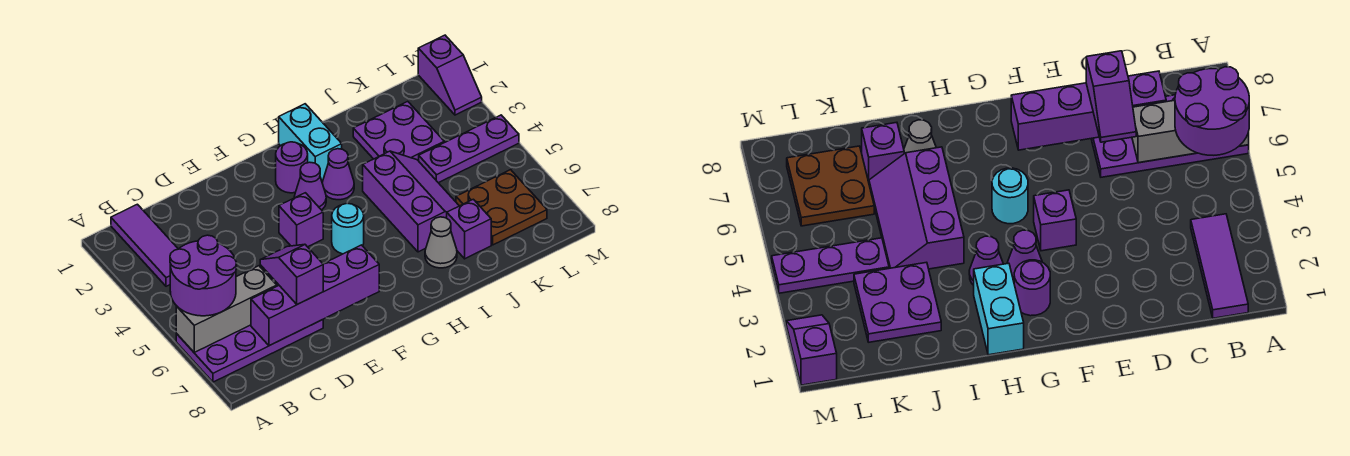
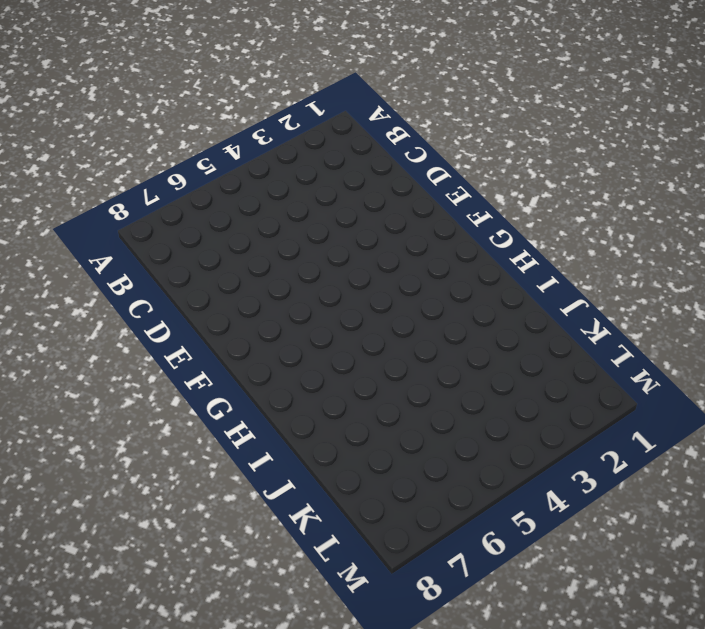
none -> purple 2x4 plate [176,284,323,382]
none -> purple 1x3 tile [111,204,178,286]
none -> purple 1x1 brick [279,193,323,247]

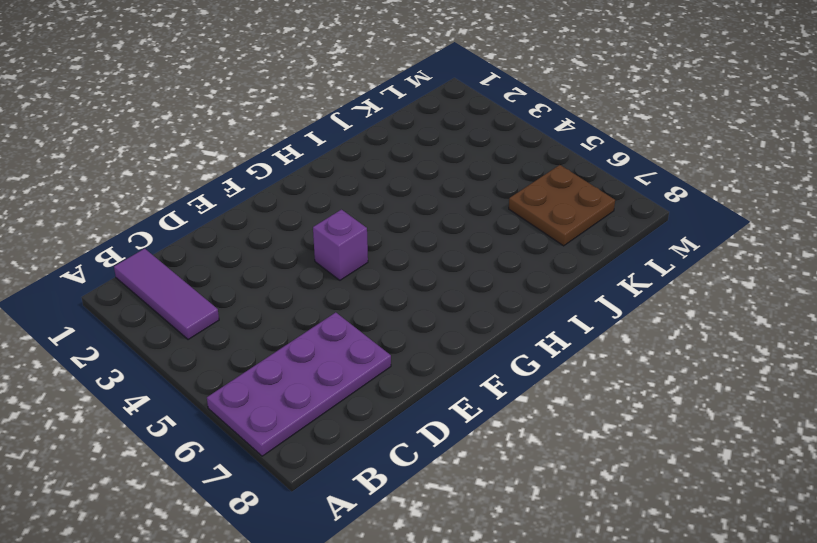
none -> purple 1x1 round brick [276,142,308,193]
none -> purple 1x1 cone [294,162,326,210]
none -> cyan 1x1 round brick [332,203,364,254]

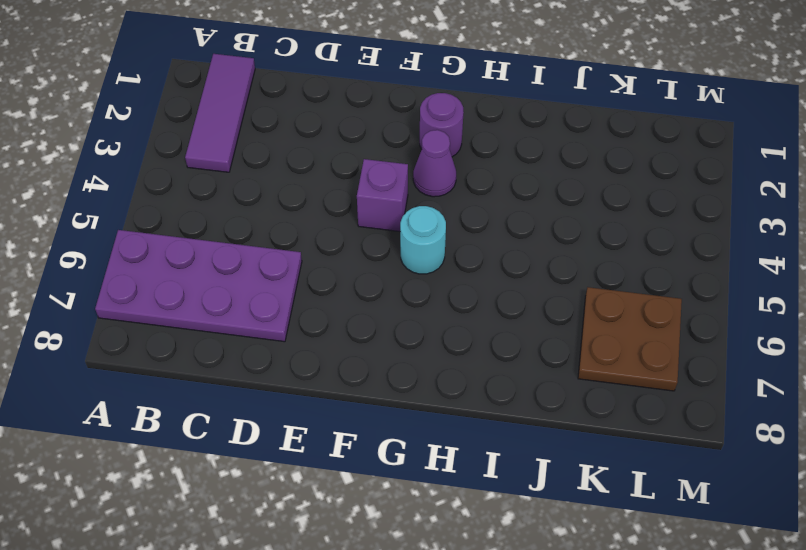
none -> cyan 1x2 brick [279,104,342,181]
none -> purple 1x1 cone [322,149,354,200]
none -> purple 2x3 slope [363,151,459,252]

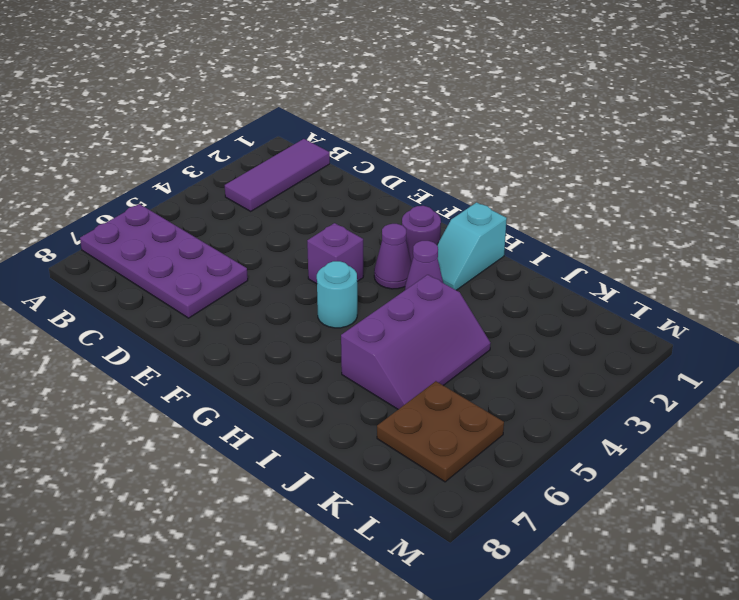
cyan 1x2 slope [437,202,507,290] -> cyan 1x2 brick [279,104,342,181]
none -> grey 1x1 cone [425,217,457,268]
none -> purple 2x2 plate [353,101,444,161]
none -> purple 1x1 brick [447,199,491,259]

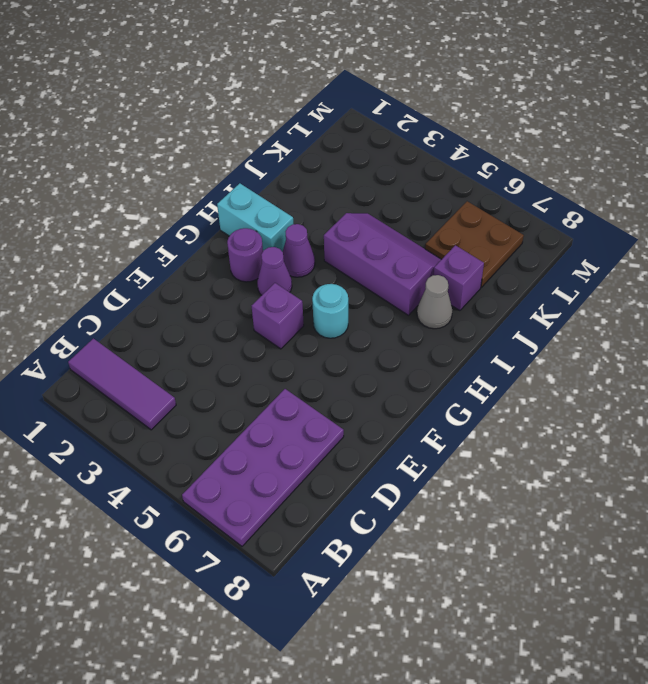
none -> purple 2x2 plate [353,101,444,161]
none -> purple 1x3 plate [419,115,519,183]
none -> purple 1x2 slope [418,35,482,115]

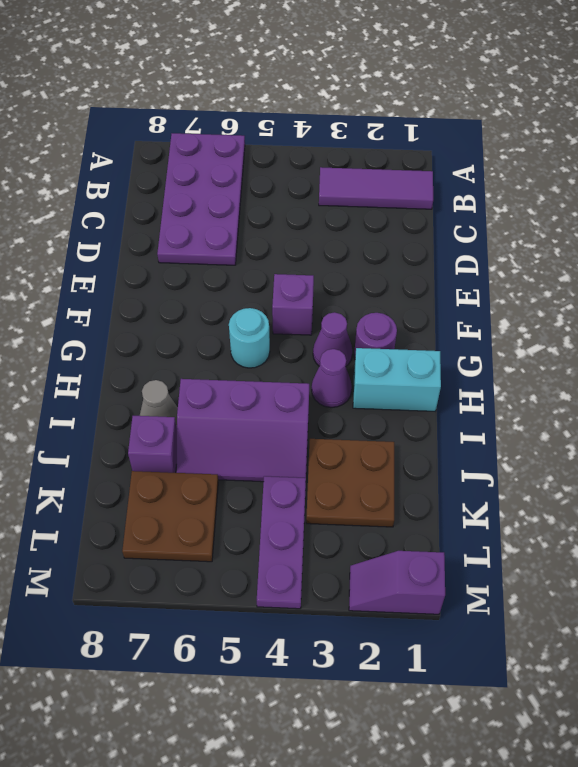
brown 2x2 plate [306,439,394,527] -> purple 2x2 plate [353,101,444,161]
none -> grey 1x3 brick [176,266,277,352]
none -> purple 1x4 brick [251,245,379,346]
none -> purple 2x2 round brick [170,235,237,316]

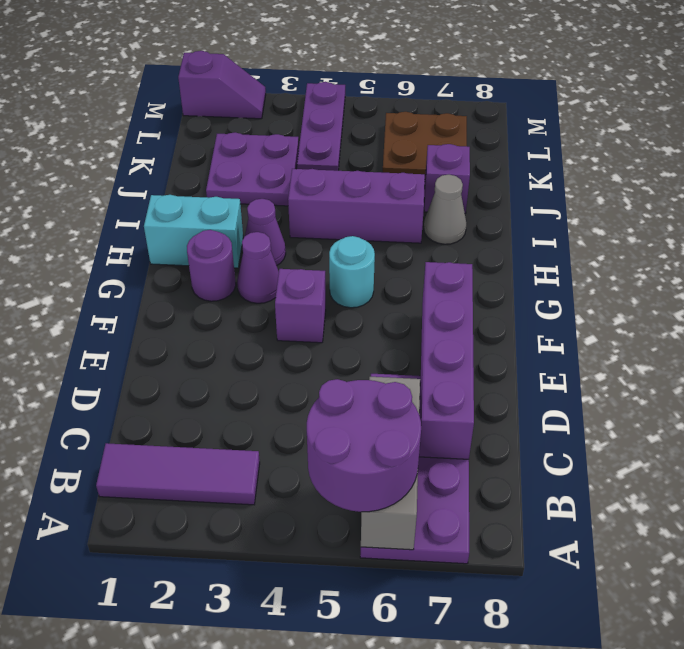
none -> purple 1x2 slope [260,245,323,304]

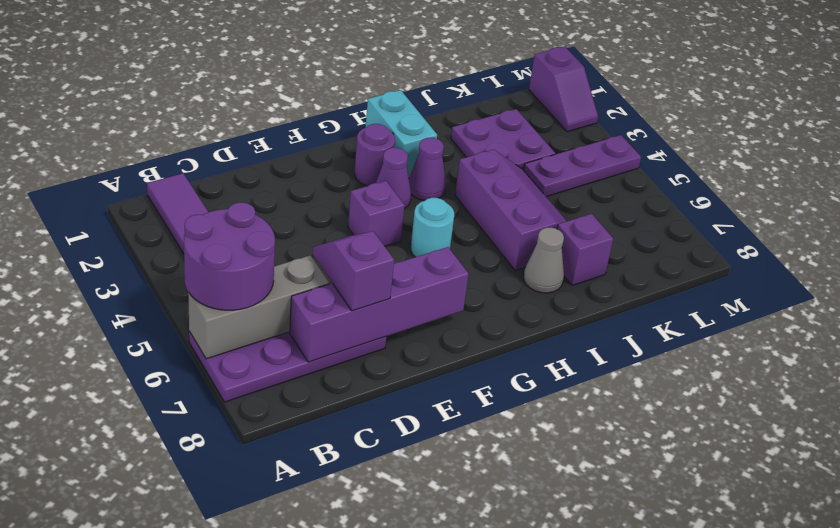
none -> brown 2x2 plate [456,170,547,245]

